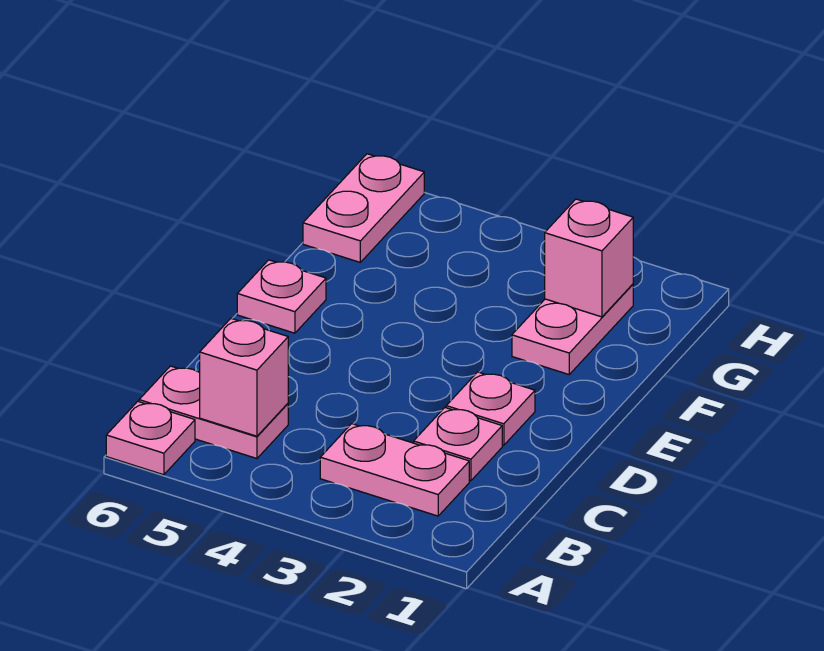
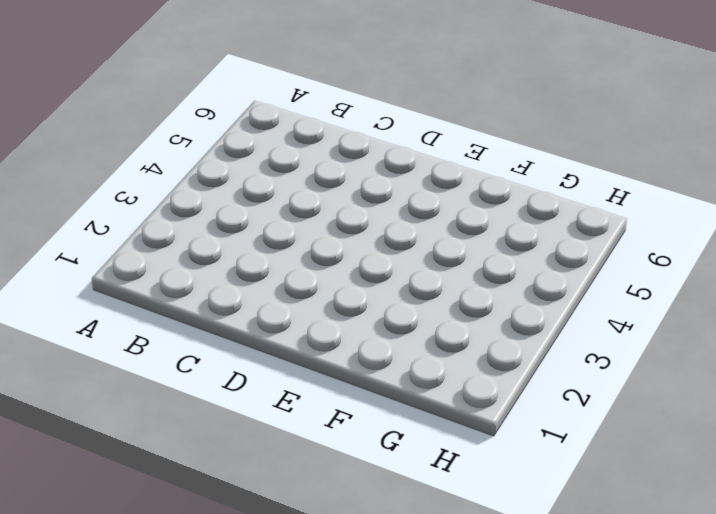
none -> pink 1x1 plate [106,401,195,475]
none -> pink 1x2 plate [320,424,469,516]

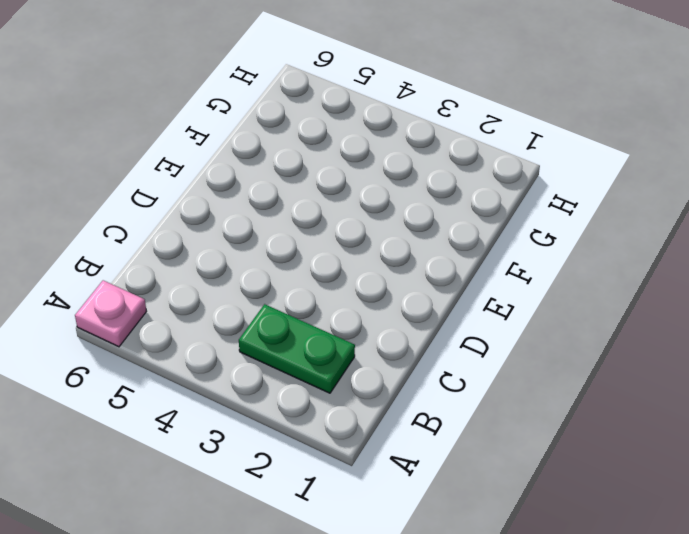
green 1x2 plate [239,304,355,393] -> pink 1x2 plate [320,424,469,516]
none -> pink 1x2 plate [139,366,288,459]
none -> pink 1x1 plate [414,408,502,481]

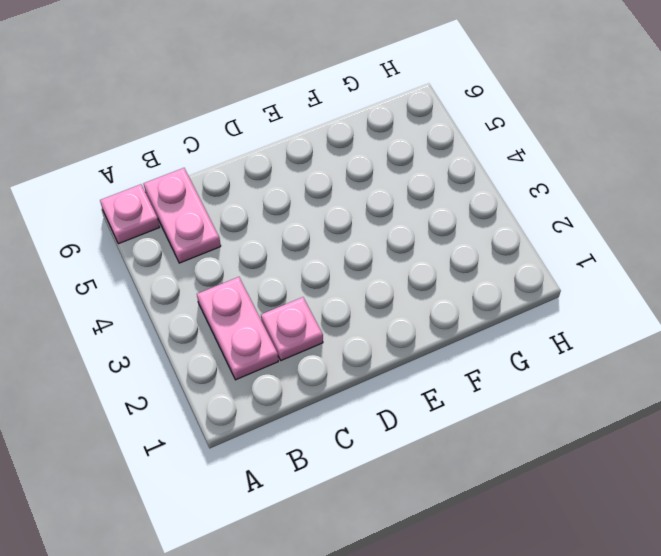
none -> pink 1x1 plate [446,372,535,445]
none -> pink 1x1 plate [237,260,326,333]

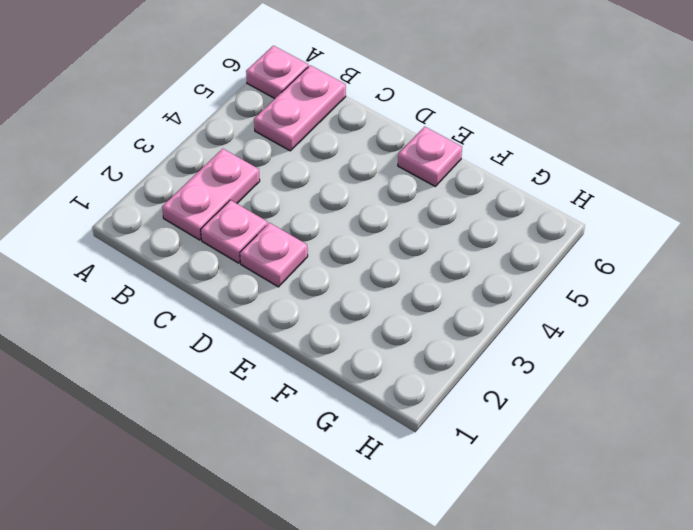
none -> pink 1x2 plate [512,284,633,374]
none -> pink 1x2 plate [303,154,424,262]

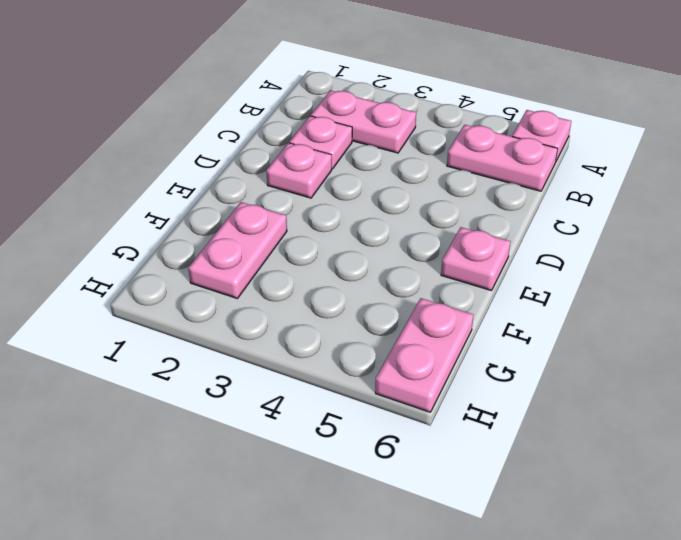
none -> pink 1x1 brick [200,319,288,436]
none -> pink 1x1 brick [545,199,633,317]

